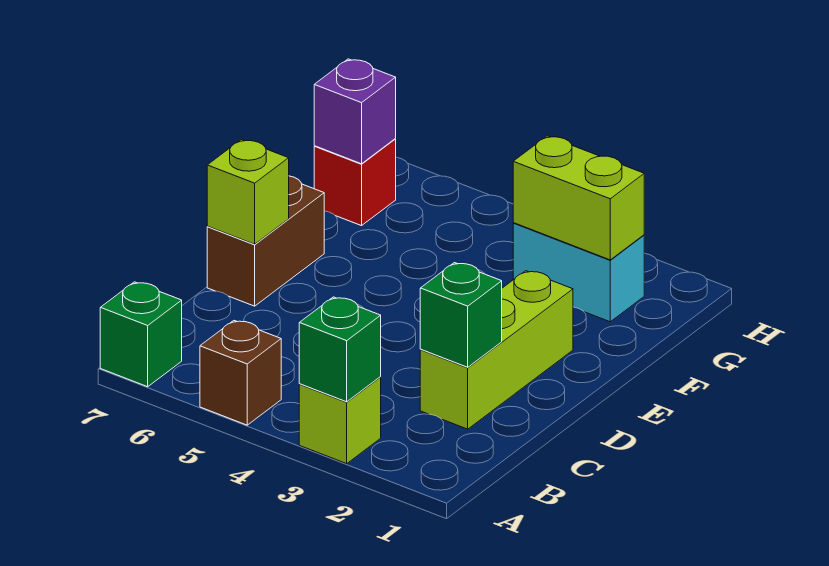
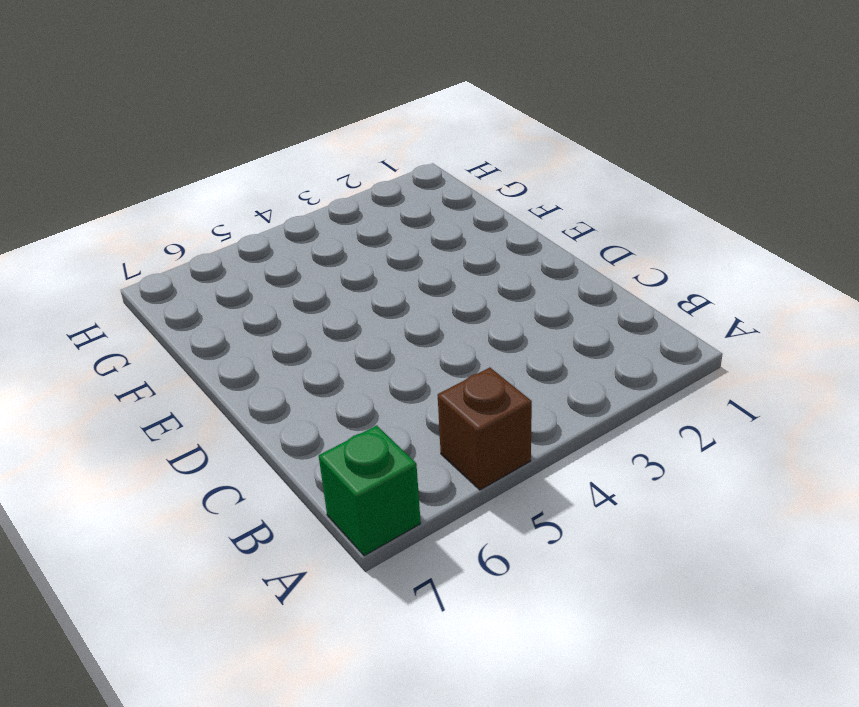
none -> lime 1x1 brick [299,377,381,464]
none -> lime 1x3 brick [420,271,573,429]
none -> brown 1x2 brick [207,176,324,306]

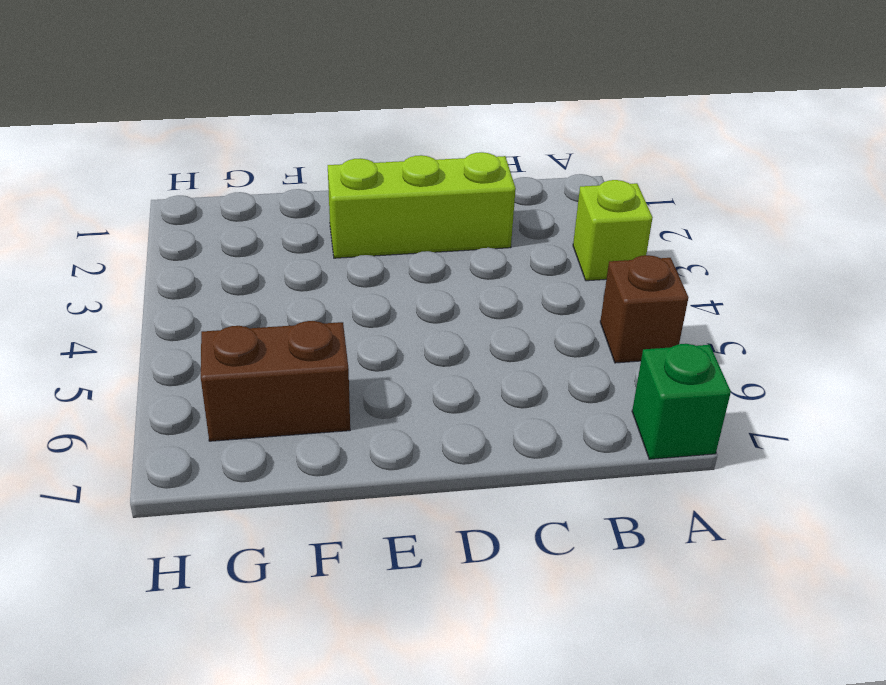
brown 1x2 brick [201,321,350,441] -> brown 1x2 brick moved to [207,176,324,306]
none -> cyan 1x2 brick [513,223,644,322]
none -> red 1x1 brick [314,139,396,226]
none -> green 1x1 brick [299,297,381,402]

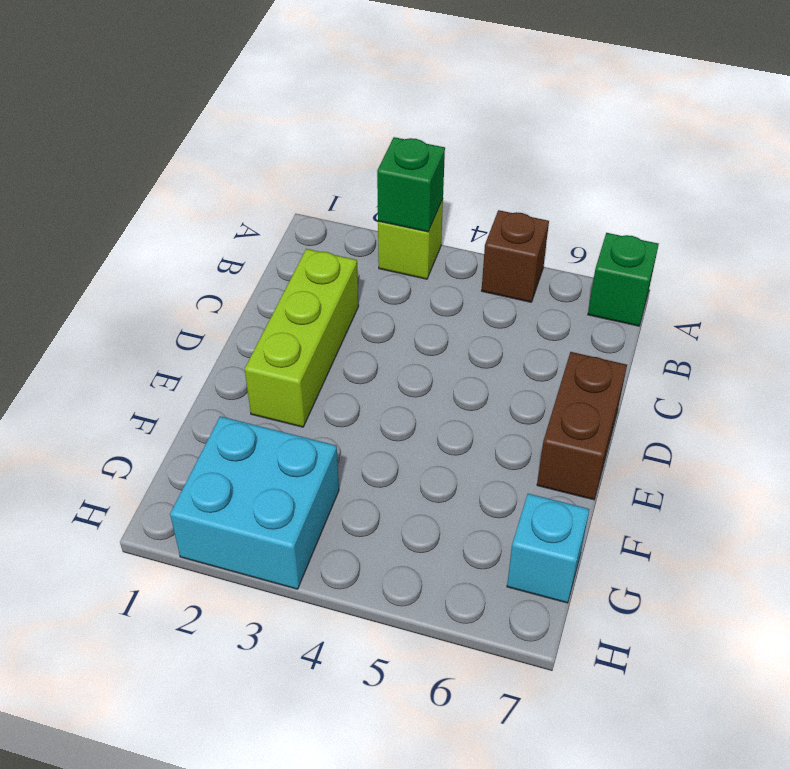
cyan 2x2 brick [170,416,339,589] -> cyan 1x2 brick [513,223,644,322]
cyan 1x1 brick [507,494,590,603] -> red 1x1 brick [314,139,396,226]
none -> green 1x1 brick [420,263,502,367]
none -> lime 1x1 brick [207,140,289,244]
none -> lime 1x2 brick [513,136,644,260]

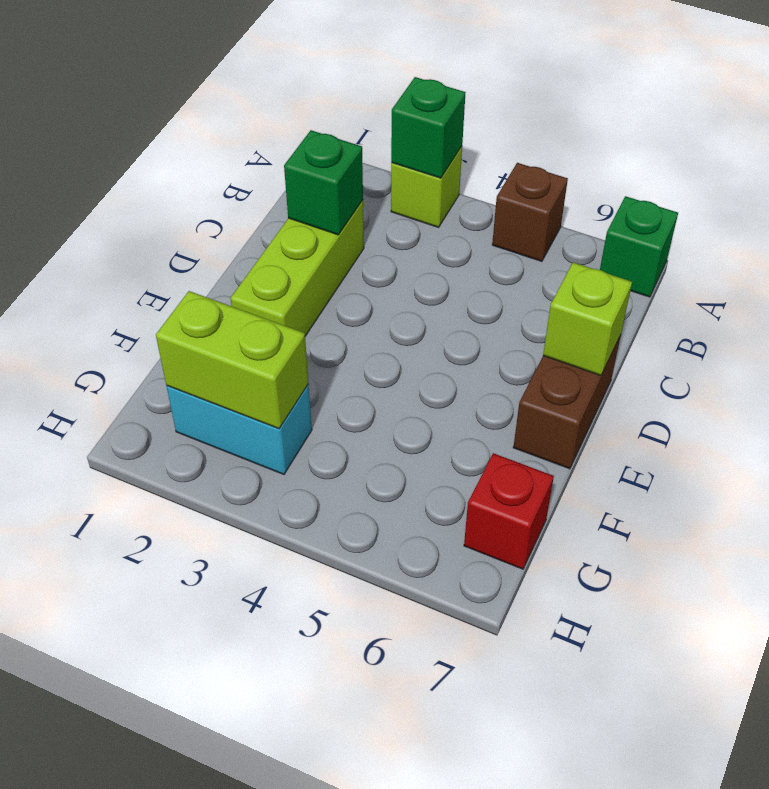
none -> purple 1x1 brick [314,59,396,164]

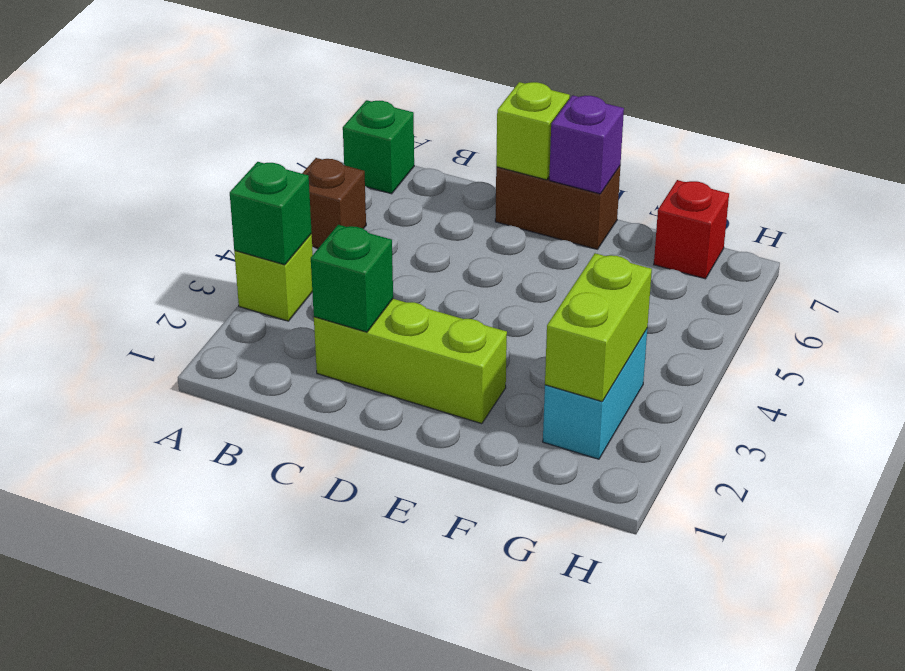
purple 1x1 brick [549,95,624,194] -> purple 1x1 brick moved to [314,59,396,164]

